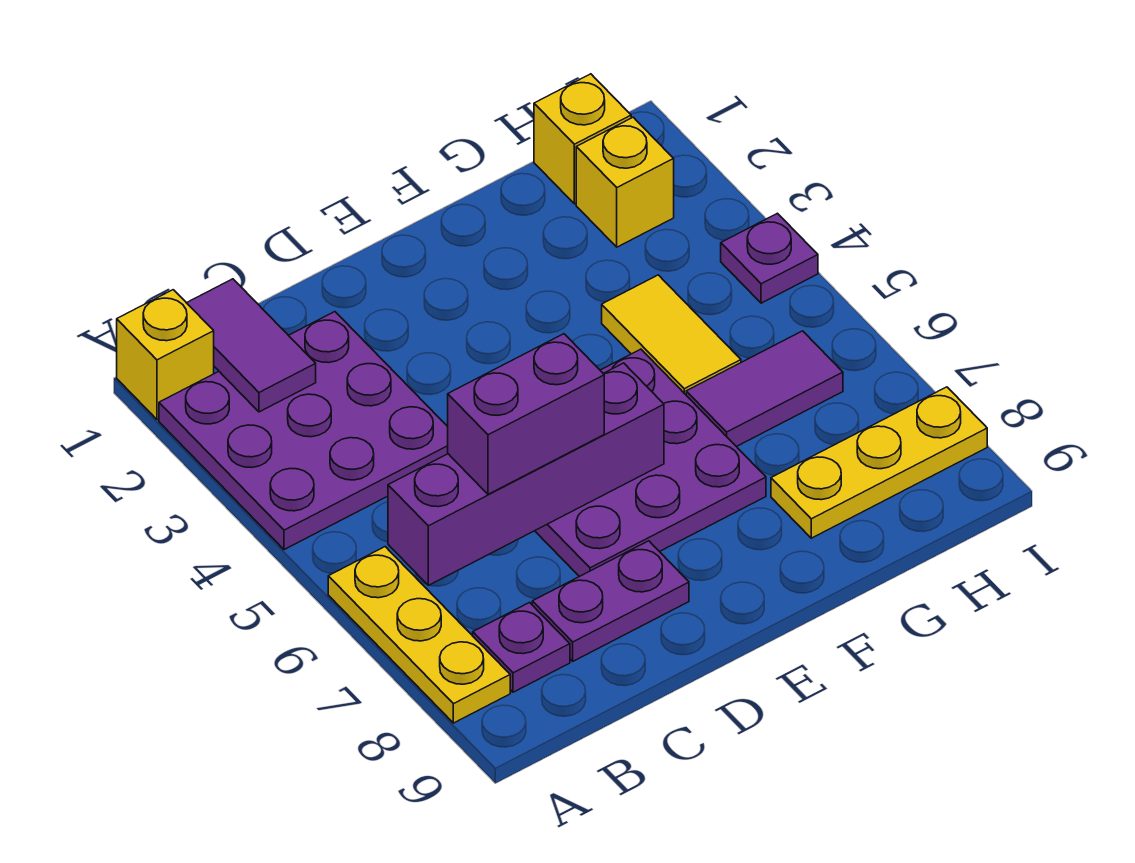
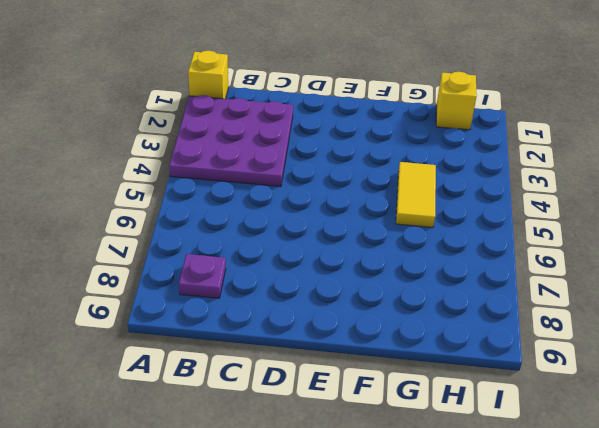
none -> yellow 1x3 plate [328,547,510,723]
none -> purple 1x2 plate [532,541,689,661]
none -> purple 3x3 plate [535,349,766,577]

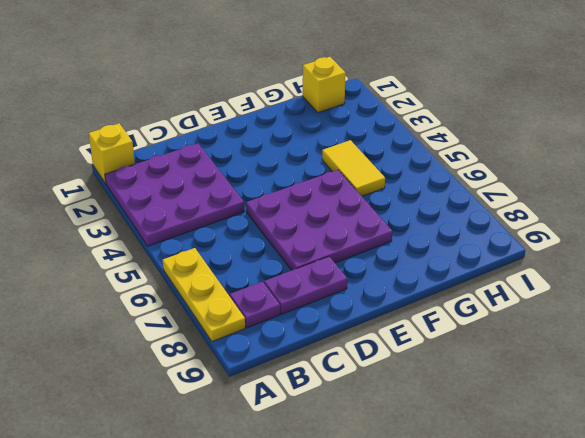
none -> purple 1x2 tile [686,331,843,447]
none -> yellow 1x3 plate [771,387,987,538]
none -> yellow 1x1 brick [576,117,674,247]

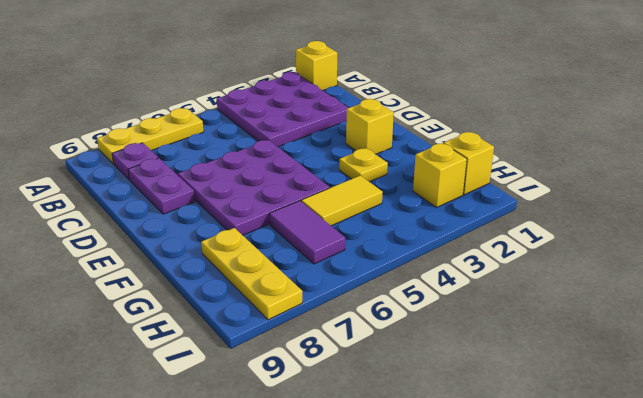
yellow 1x1 brick [346,99,394,154] -> none
yellow 1x1 plate [339,148,388,182] -> none
none -> purple 1x1 plate [721,213,818,303]
none -> purple 1x2 tile [187,279,316,412]
none -> purple 1x4 brick [388,363,664,585]

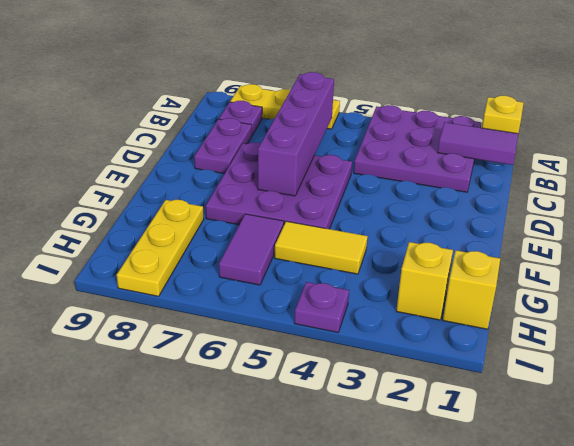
none -> purple 1x2 brick [448,334,604,494]

